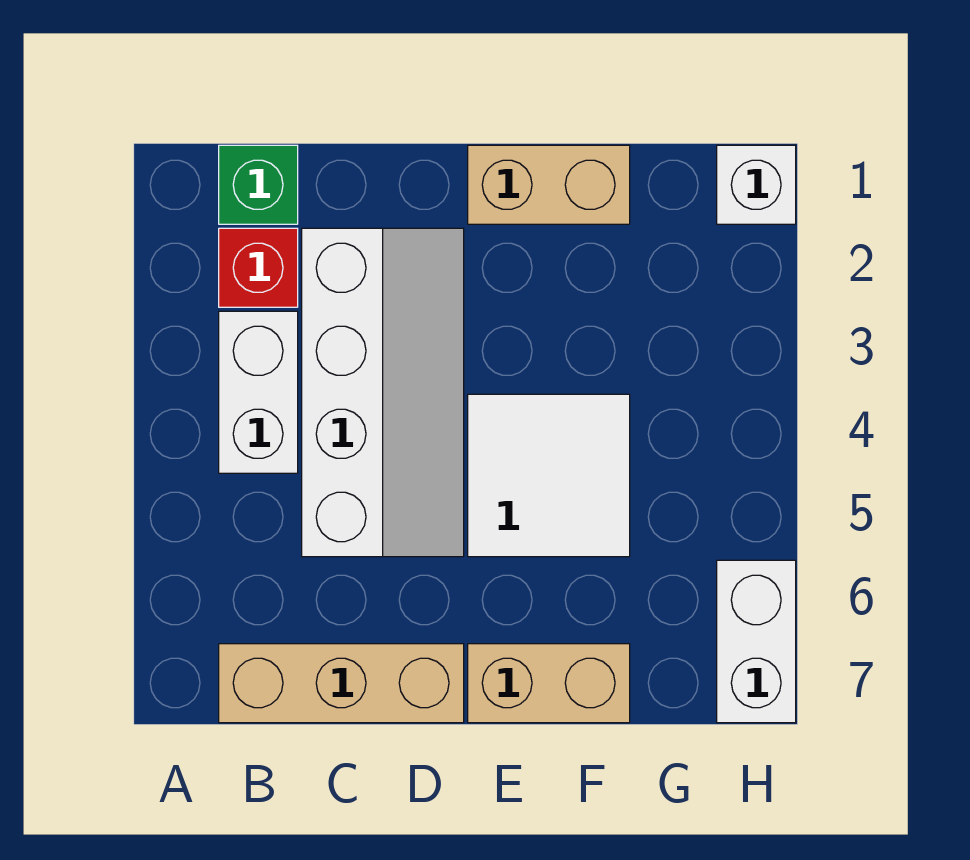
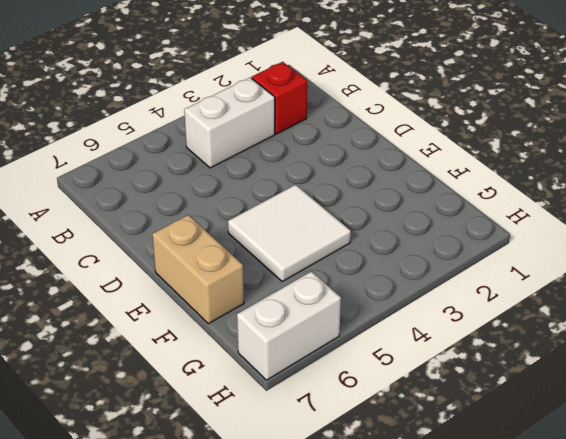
none -> green 1x1 brick [219,145,298,224]
none -> tan 1x3 brick [219,644,464,723]

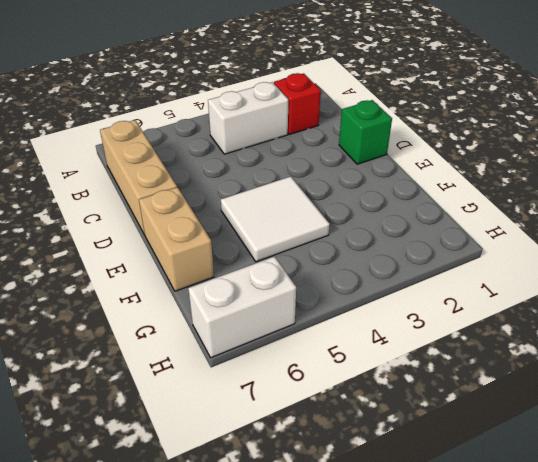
green 1x1 brick [339,100,392,164] -> green 1x1 brick moved to [219,145,298,224]
none -> white 2x4 slope [302,228,464,557]
none -> tan 1x2 brick [468,145,630,224]

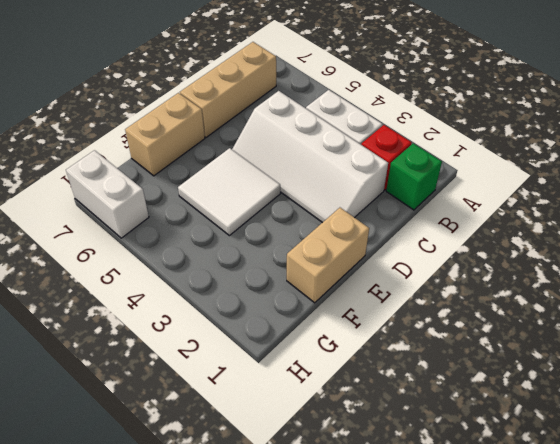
none -> white 1x1 brick [717,145,796,224]

